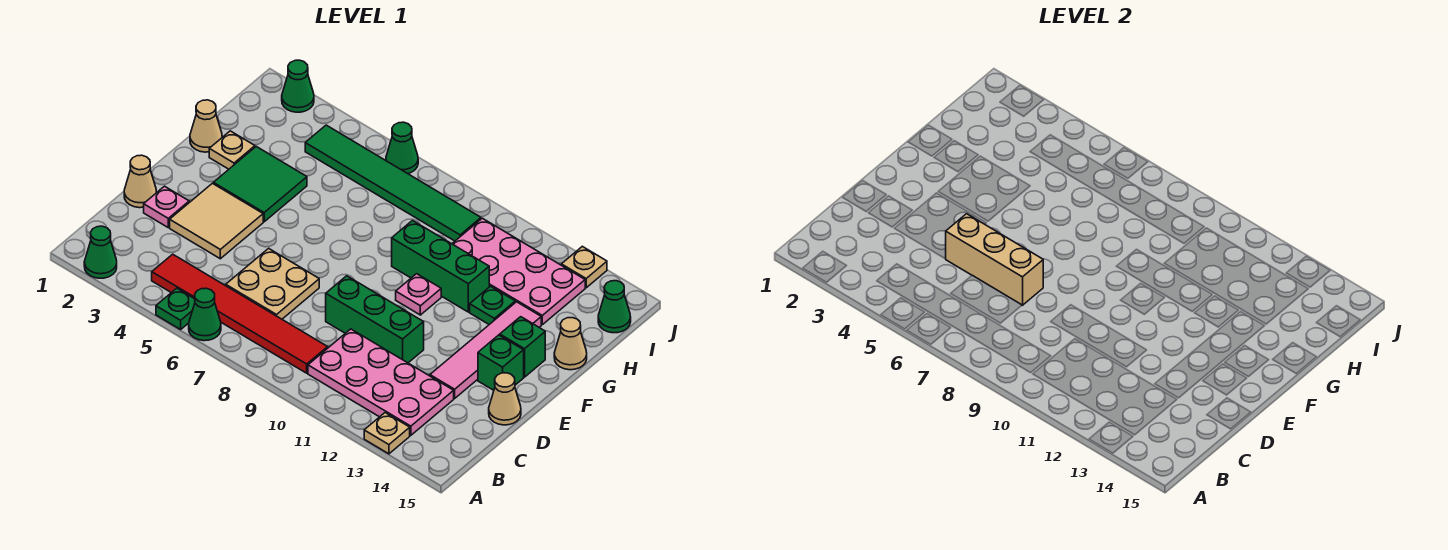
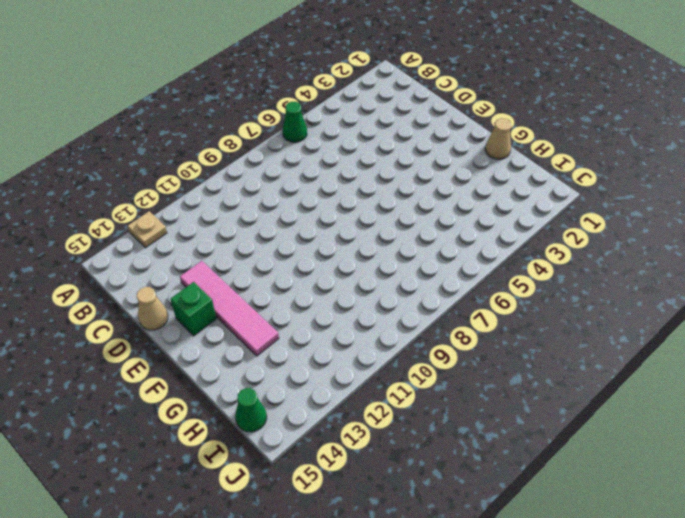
none -> green 1x1 cone [84,226,117,278]
none -> green 1x1 plate [156,288,195,329]
none -> red 1x6 tile [152,254,328,373]

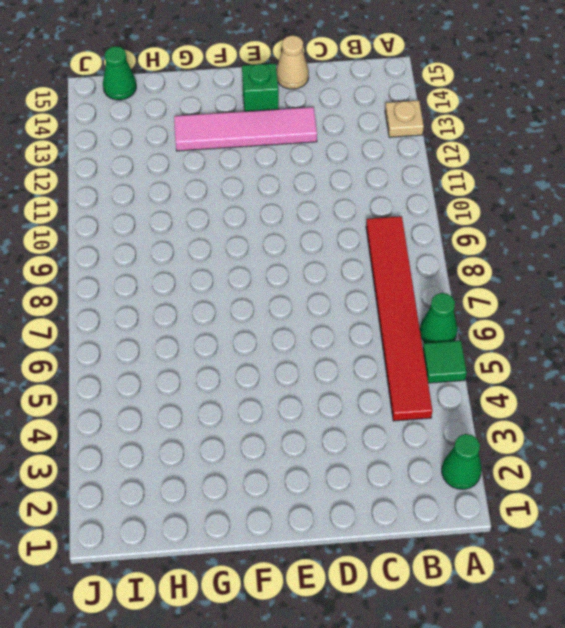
green 1x1 tile [423,341,467,383] -> green 1x1 plate [156,288,195,329]
none -> pink 2x4 plate [308,329,454,435]
none -> tan 2x2 plate [226,248,319,319]
none -> tan 1x1 cone [124,155,157,208]

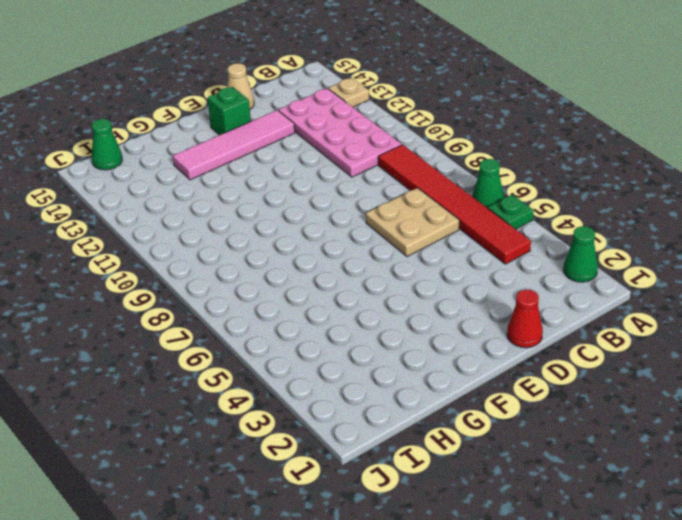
red 1x1 cone [507,289,543,348] -> tan 1x1 cone [124,155,157,208]
none -> pink 1x1 plate [144,186,189,227]
none -> tan 2x2 tile [170,183,263,259]
none -> green 1x3 brick [326,276,424,363]

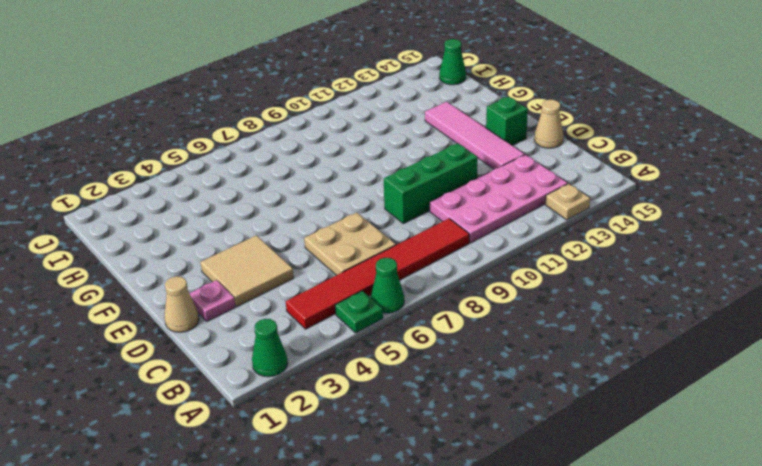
none -> green 2x2 tile [213,147,307,222]
none -> pink 1x1 plate [396,274,441,315]
none -> green 1x1 brick [500,317,545,377]

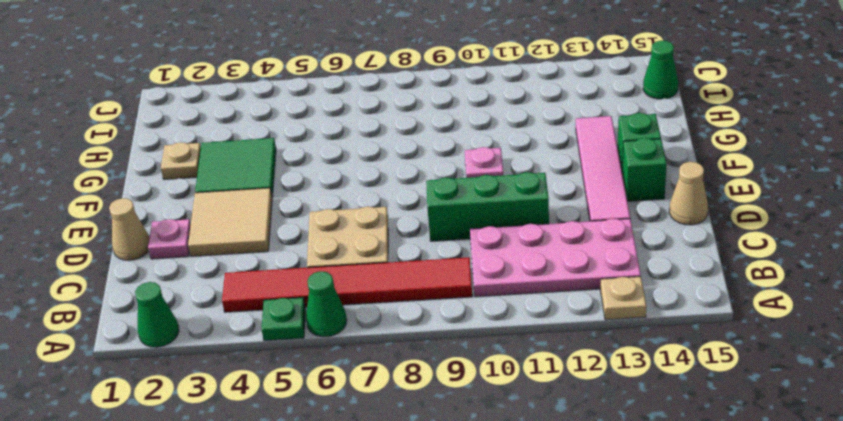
none -> tan 1x1 cone [190,100,222,152]
none -> green 1x3 brick [392,221,489,312]
none -> green 1x1 plate [470,286,515,324]

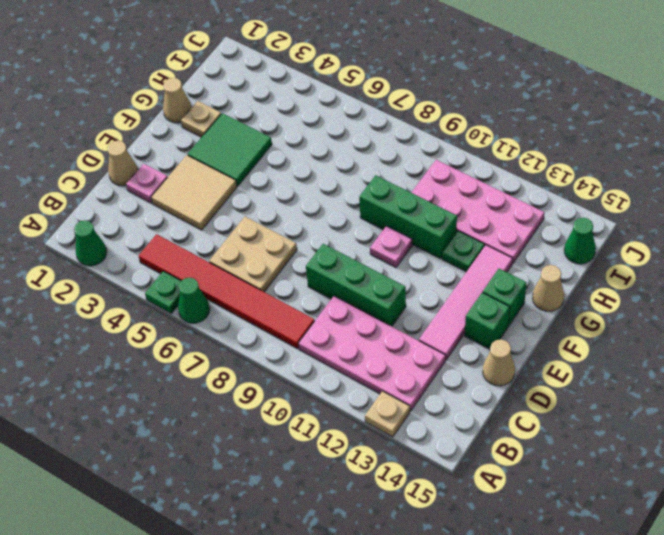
none -> green 1x6 tile [305,125,481,241]
none -> green 1x1 cone [282,60,314,112]
none -> green 1x1 cone [386,122,418,174]

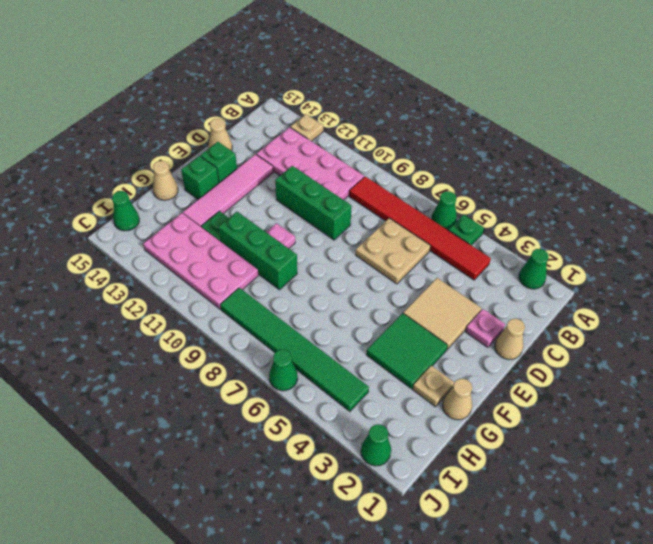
none -> tan 1x1 plate [561,246,607,288]
none -> tan 1x3 brick [946,214,1043,305]

